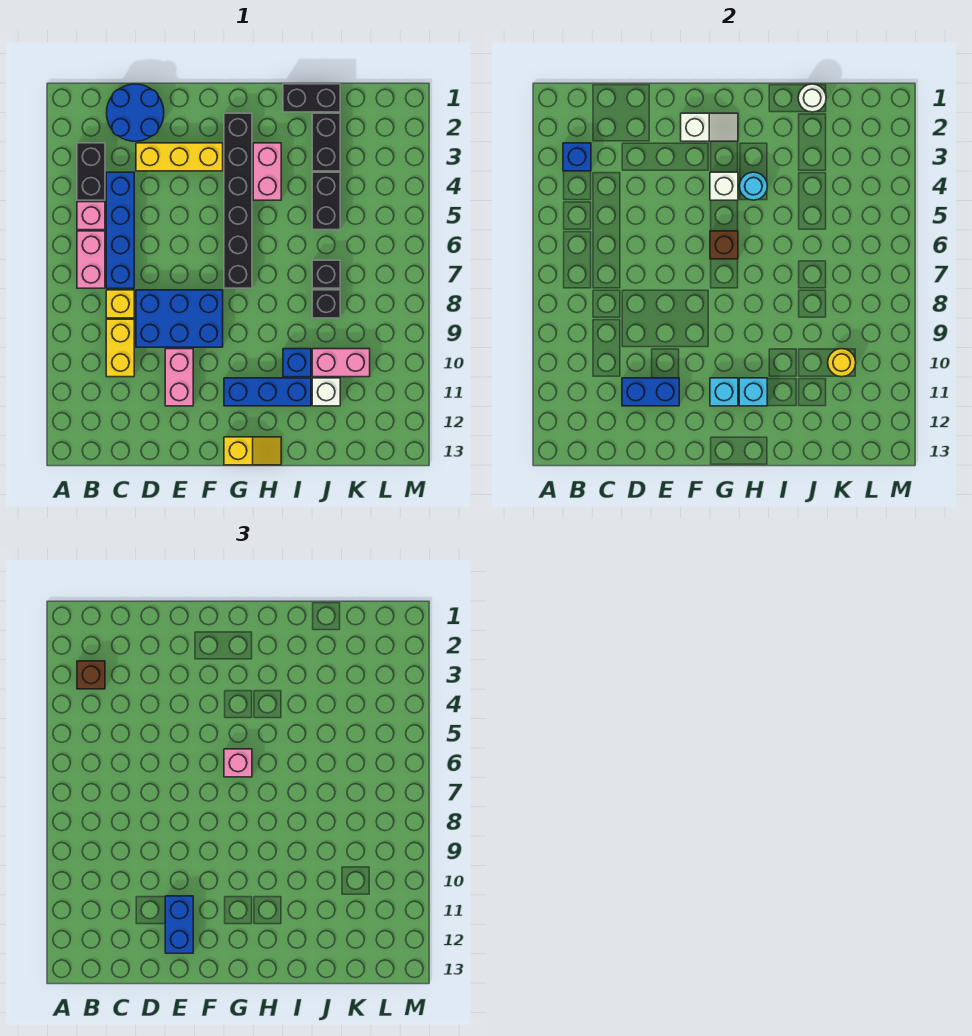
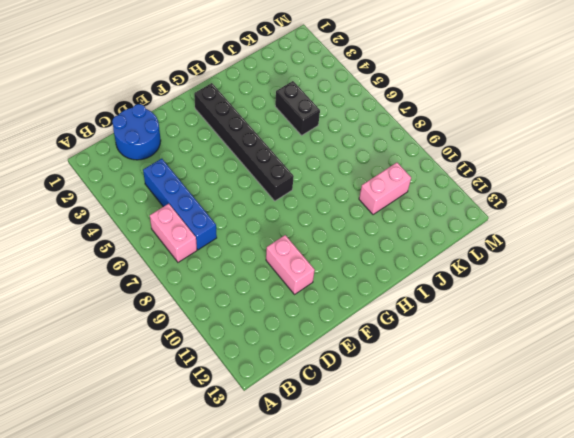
none -> black 1x2 brick [77,143,105,200]
none -> pink 1x1 brick [77,202,105,230]
none -> yellow 1x1 brick [106,290,134,318]
none -> yellow 1x2 brick [106,319,134,377]

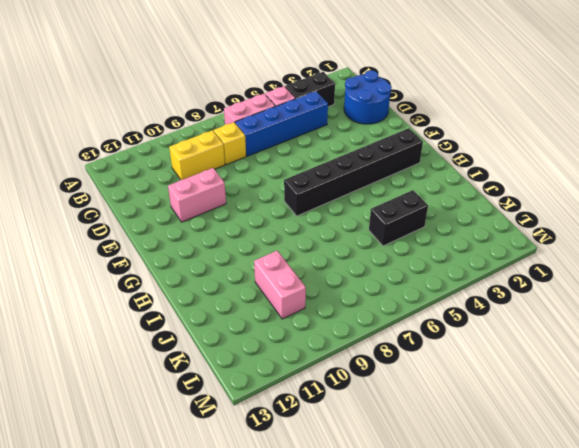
none -> yellow 1x3 brick [136,143,223,171]
none -> blue 2x3 brick [136,290,223,347]
none -> blue 1x3 brick [224,378,311,406]
none -> yellow 1x2 slope [224,437,281,465]

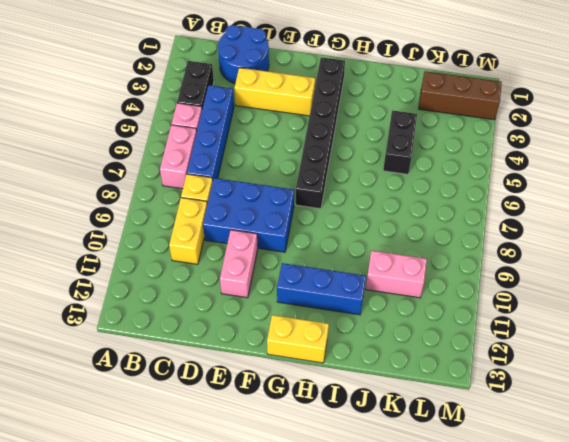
yellow 1x2 brick [267,315,329,363] -> yellow 1x2 slope [224,437,281,465]
brown 1x3 brick [419,71,502,120] -> none
none -> pink 1x2 brick [253,143,281,200]
none -> black 1x2 brick [283,84,340,112]
none -> blue 1x1 brick [283,349,311,377]
none -> black 1x2 brick [312,113,340,171]

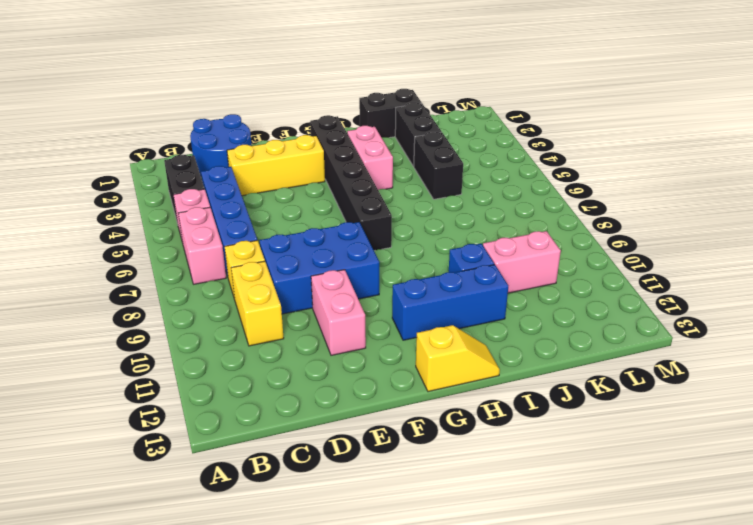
none -> black 1x1 brick [312,260,340,288]
none -> black 1x1 brick [312,290,340,318]
none -> white 1x1 brick [312,378,340,406]
none -> blue 1x1 brick [563,143,591,171]

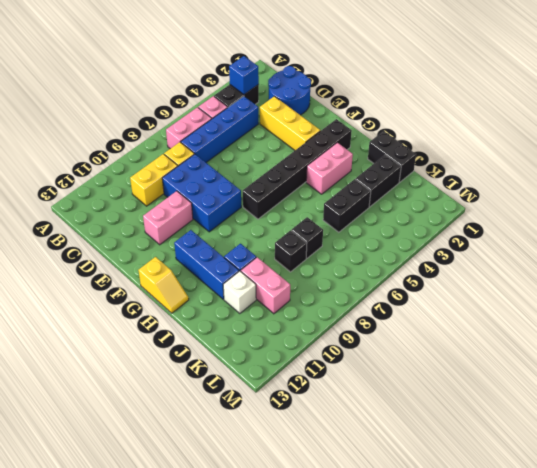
none -> blue 1x2 brick [622,378,679,406]
none -> white 1x2 slope [681,113,738,141]
none -> white 1x1 brick [710,172,738,200]
none -> brown 1x1 brick [710,231,738,259]

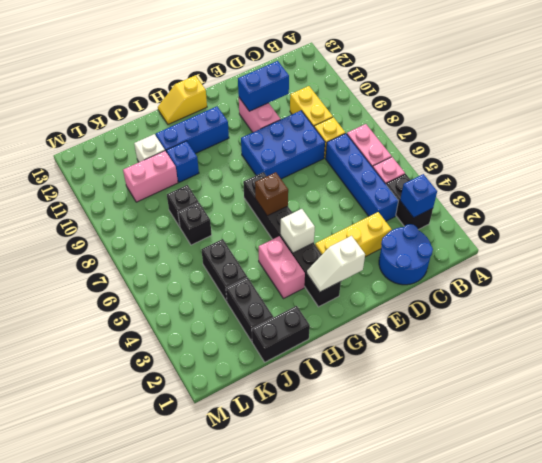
none -> cyan 1x1 brick [710,378,738,406]
none -> cyan 1x1 round brick [740,172,767,200]
none -> cyan 1x1 brick [739,378,767,406]
none -> white 1x1 round brick [798,84,826,112]

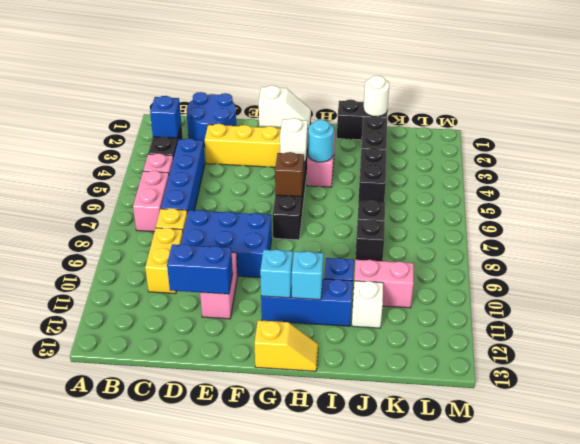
none -> yellow 1x1 round brick [828,349,856,377]
none -> brown 1x1 brick [77,661,105,689]
none -> blue 1x2 brick [165,896,193,953]
none -> pink 1x1 brick [224,749,252,777]

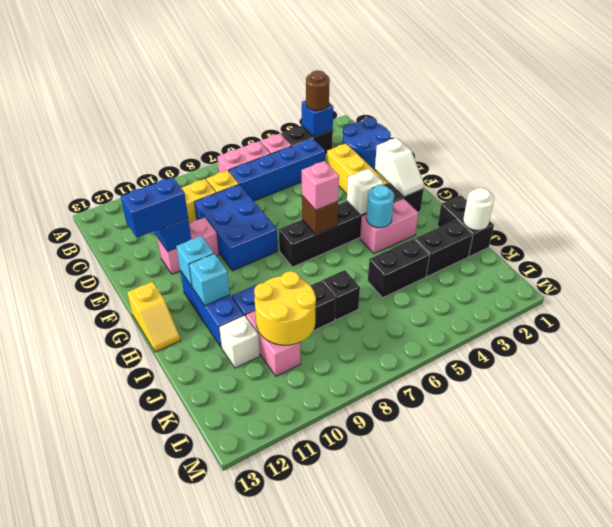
brown 1x1 round brick [306,70,330,111] -> brown 1x1 brick [77,661,105,689]
yellow 2x2 round brick [254,271,316,345] -> yellow 1x1 round brick [828,349,856,377]

